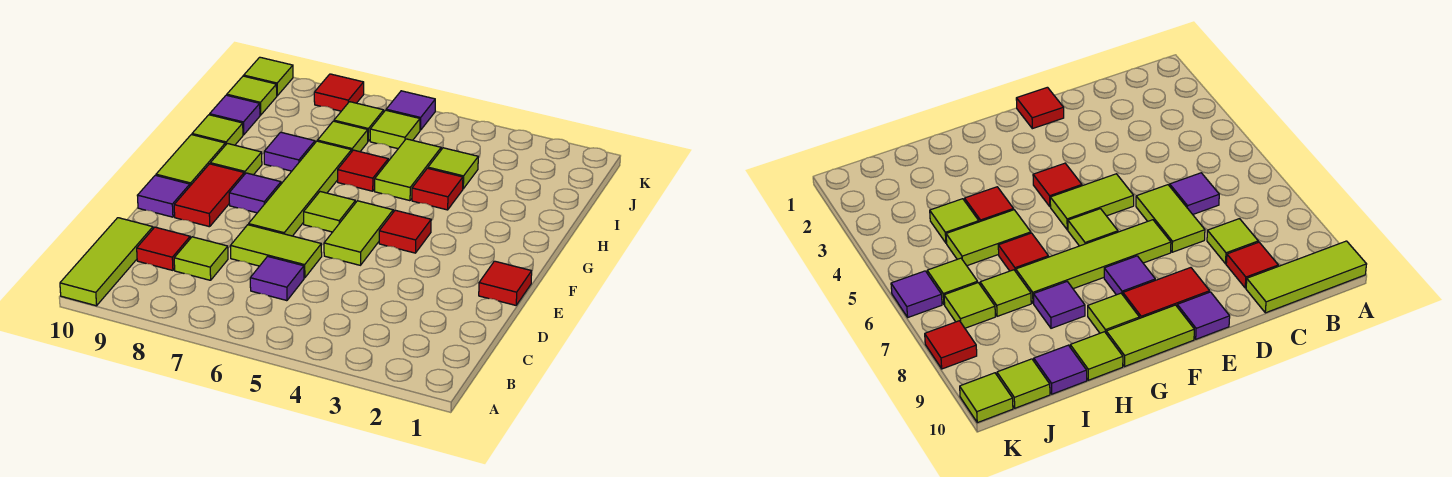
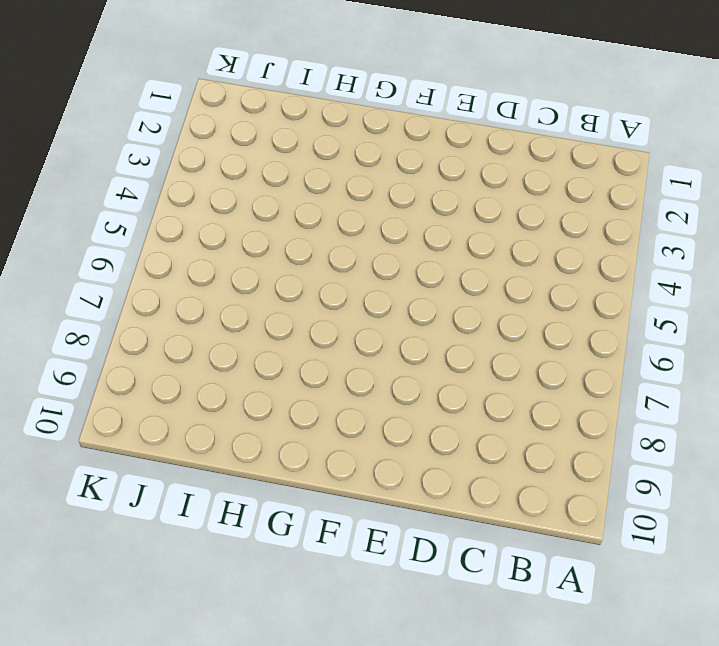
none -> lime 1x3 tile [60,218,153,306]
none -> purple 1x1 tile [250,256,304,301]
none -> lime 1x1 tile [174,237,228,280]

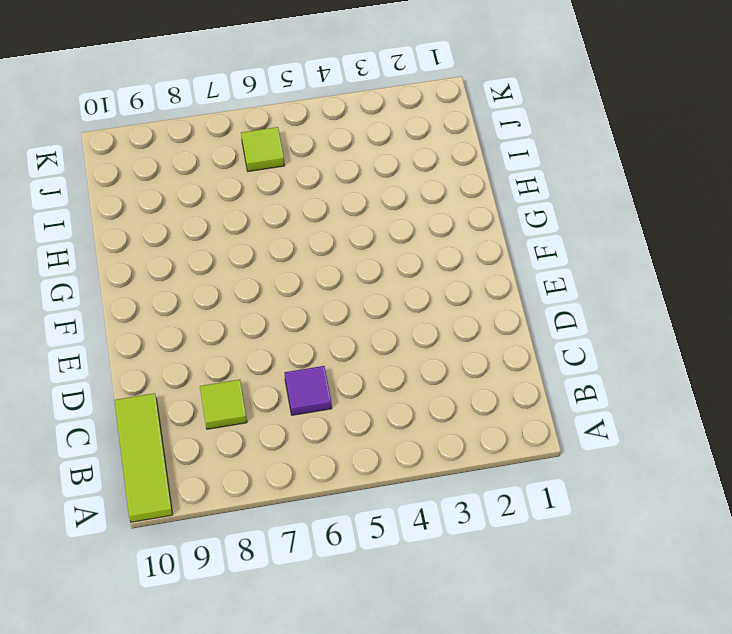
none -> red 1x1 tile [137,227,190,270]
none -> lime 1x2 tile [230,225,322,278]
none -> red 1x1 tile [479,261,532,305]

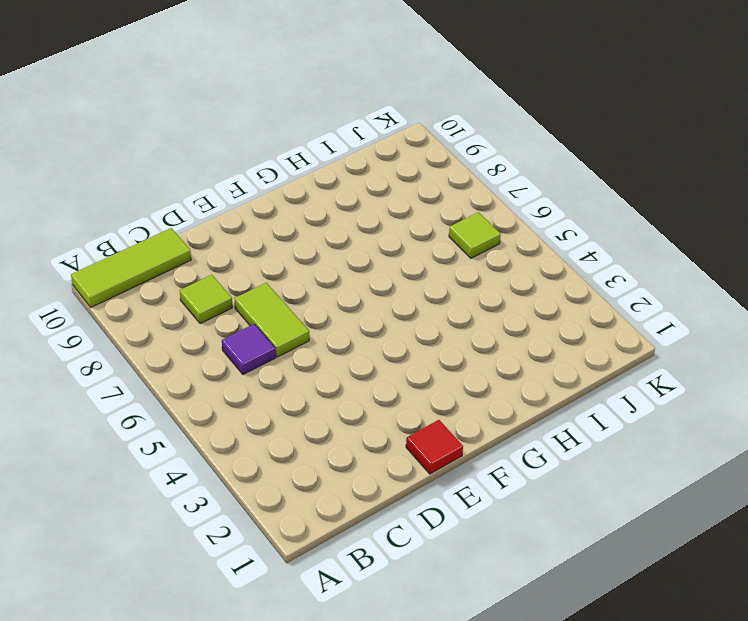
none -> red 1x1 tile [137,227,190,270]
none -> lime 1x2 tile [324,201,393,265]
none -> lime 1x4 tile [249,141,351,236]

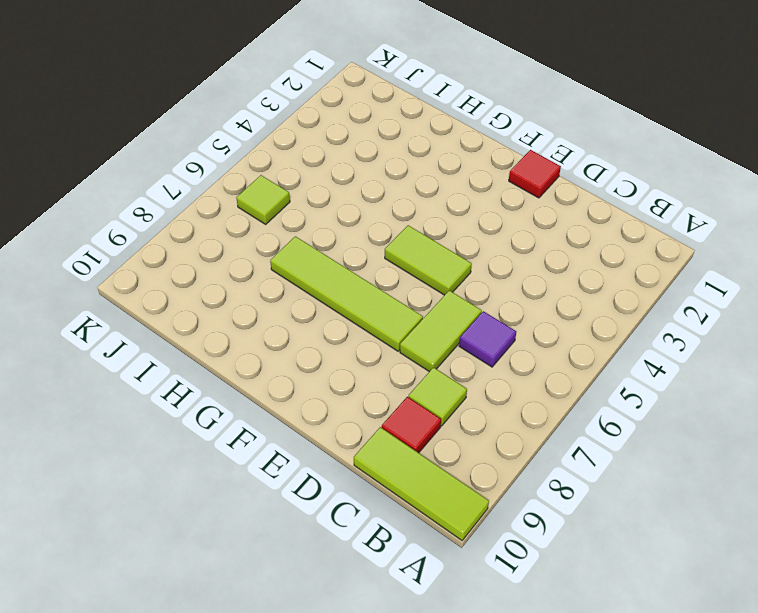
none -> red 1x2 tile [174,164,244,227]
none -> purple 1x1 tile [137,175,190,217]
none -> red 1x1 tile [379,210,431,253]

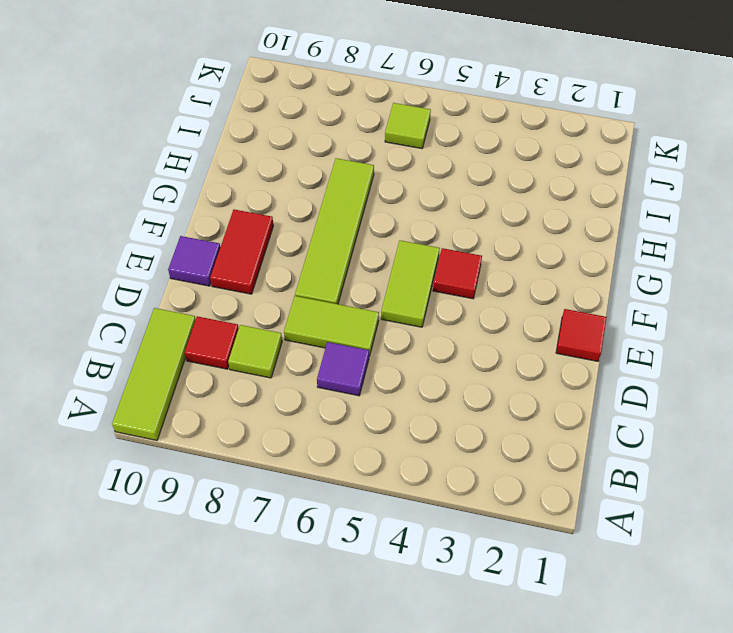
none -> lime 1x1 tile [304,192,355,232]
none -> purple 1x1 tile [229,173,281,213]
none -> lime 1x2 tile [156,135,225,186]

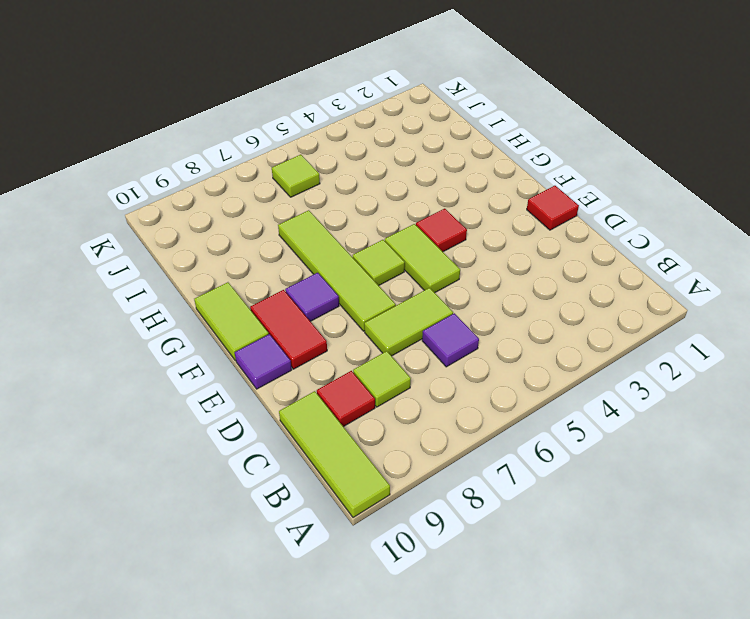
none -> lime 1x1 tile [210,143,262,175]
none -> red 1x1 tile [412,168,463,210]
none -> lime 1x2 tile [375,139,441,201]

